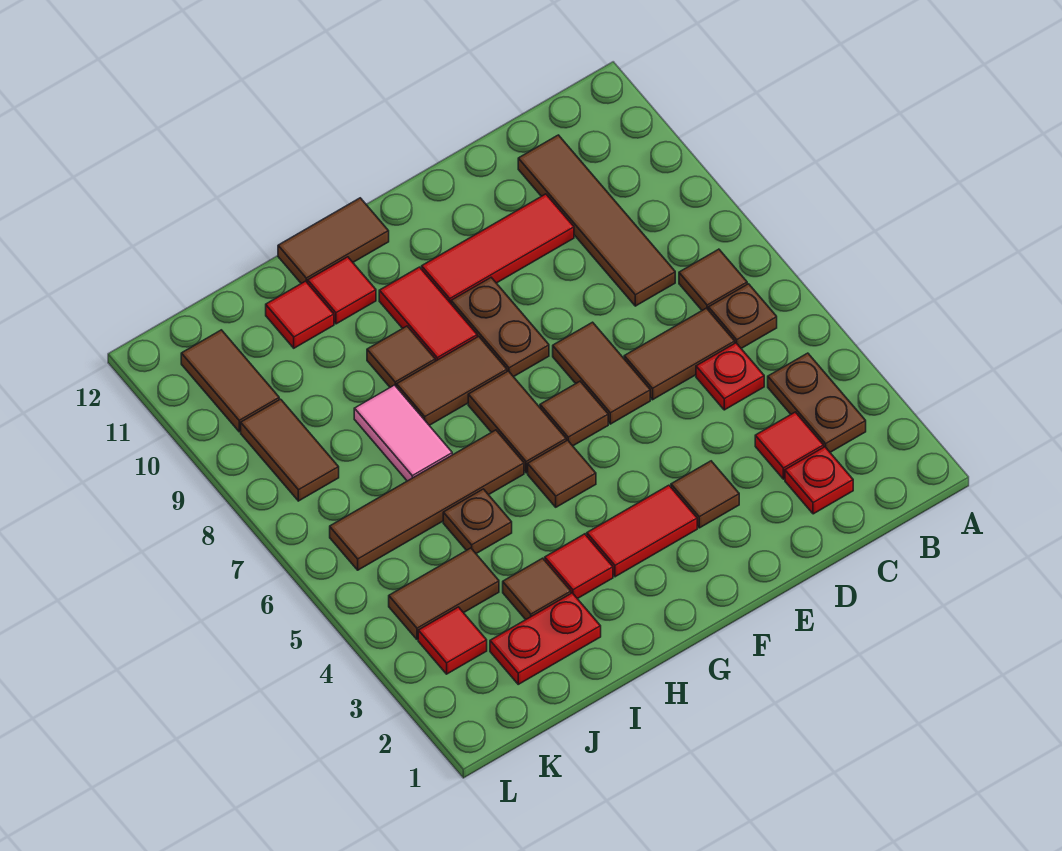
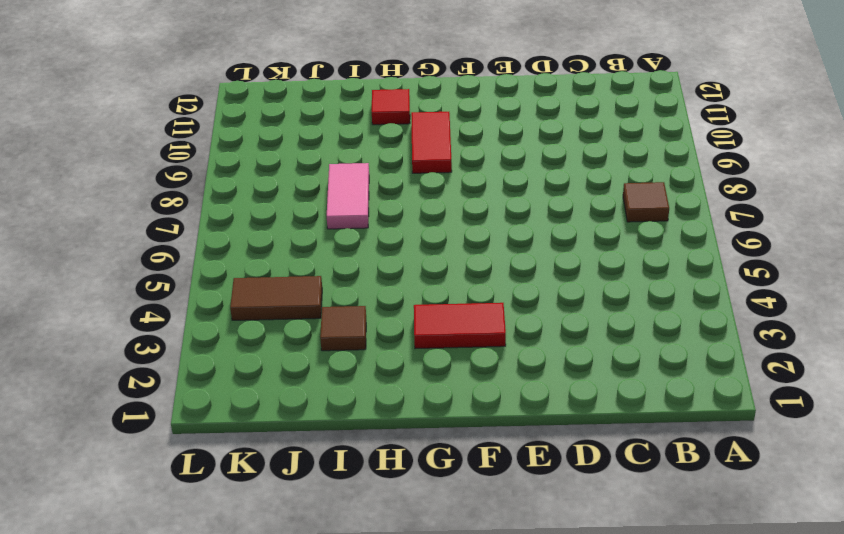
none -> brown 1x2 plate [768,353,866,452]
none -> brown 1x1 plate [709,284,777,348]
none -> red 1x1 plate [785,447,853,514]
none -> red 1x1 tile [755,412,824,479]

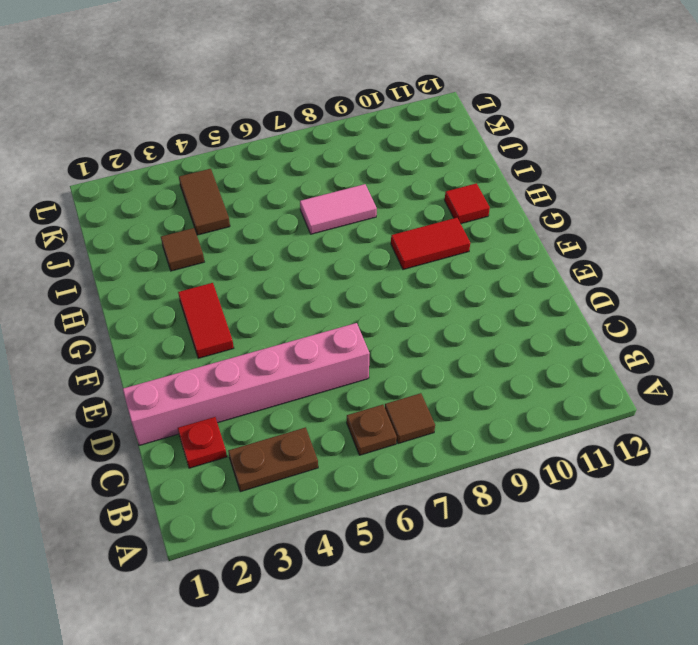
pink 1x6 brick [123,323,370,445] -> brown 1x2 tile [624,308,735,400]
none -> red 1x1 tile [755,412,824,479]
none -> red 1x1 plate [696,343,764,410]
none -> brown 1x4 tile [518,135,675,306]
none -> red 1x3 tile [422,194,574,303]

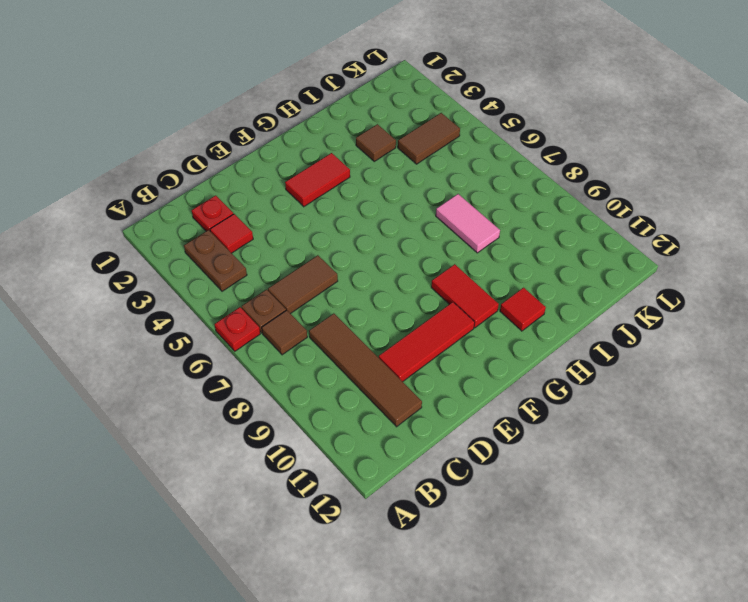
red 1x1 plate [214,307,260,351] -> red 1x1 plate moved to [696,343,764,410]
none -> brown 1x1 tile [671,461,739,528]
none -> brown 1x2 tile [553,322,650,424]
none -> brown 1x1 tile [540,382,608,446]
none -> brown 1x2 plate [451,278,549,377]

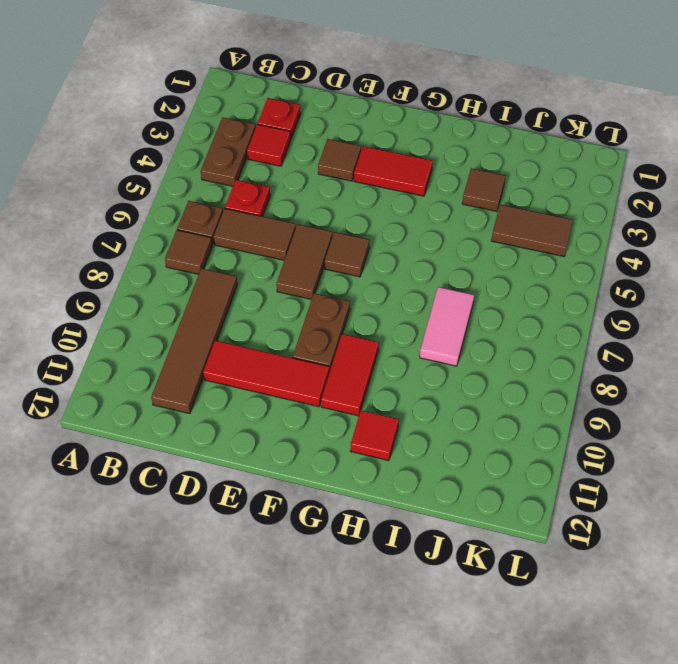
none -> brown 1x1 tile [528,440,596,507]
none -> brown 1x2 tile [468,371,566,473]
none -> brown 1x2 tile [397,336,507,425]
none -> brown 1x2 tile [278,198,389,283]

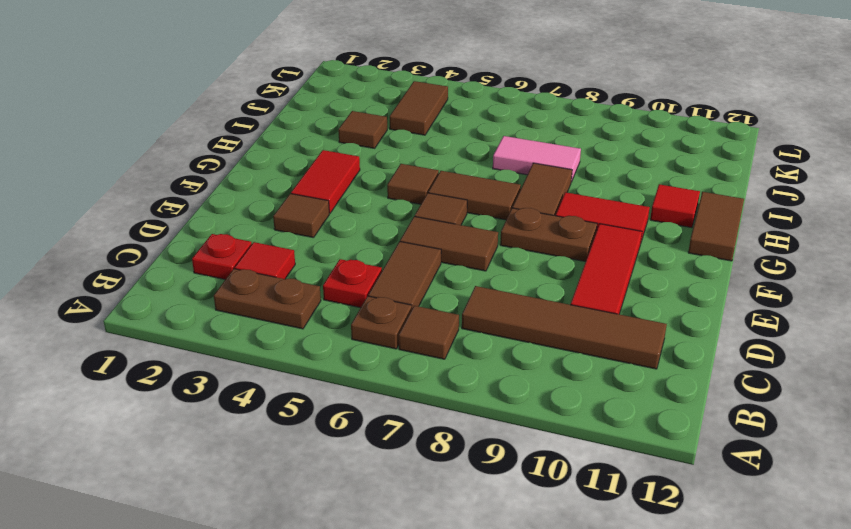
none -> red 1x1 tile [545,534,613,599]
none -> brown 1x4 tile [330,430,524,570]
none -> brown 1x1 tile [367,326,435,387]
none -> red 1x2 plate [490,593,601,684]

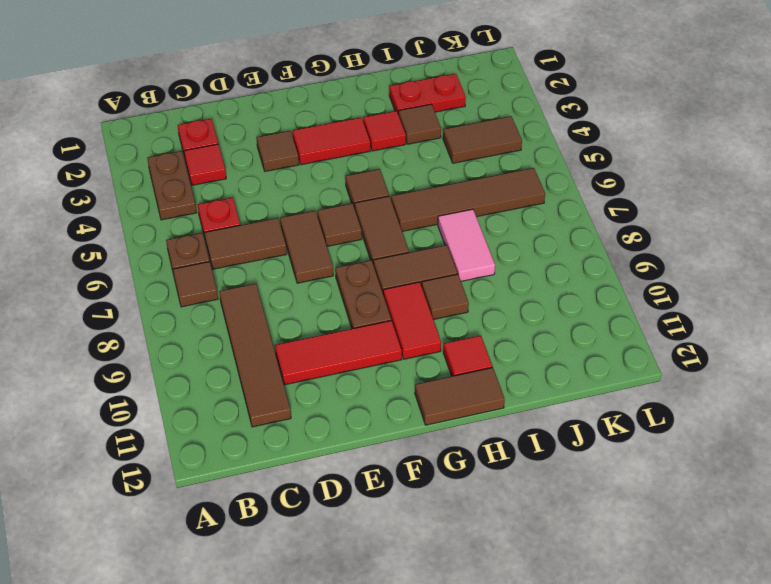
none -> brown 1x1 plate [443,489,512,554]
none -> red 1x1 tile [266,281,334,348]
none -> red 1x1 tile [418,607,487,674]
none -> brown 1x2 tile [241,399,339,501]

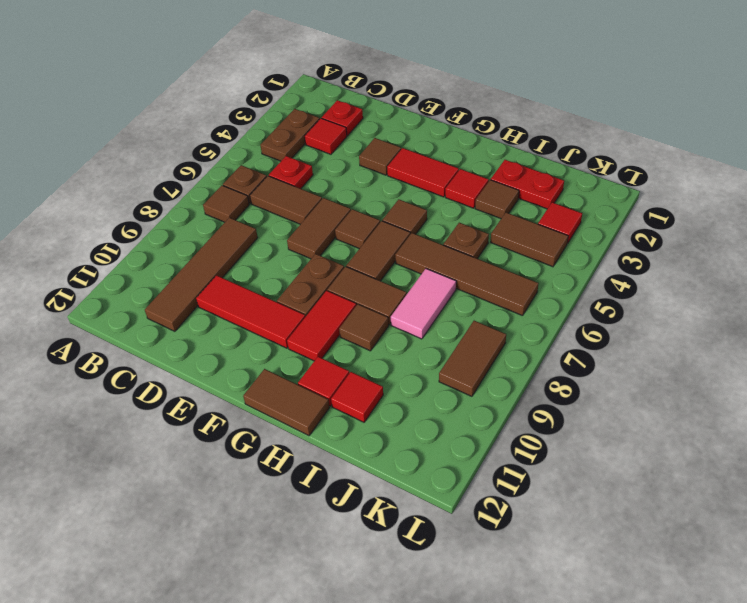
none -> brown 1x2 tile [181,330,279,432]

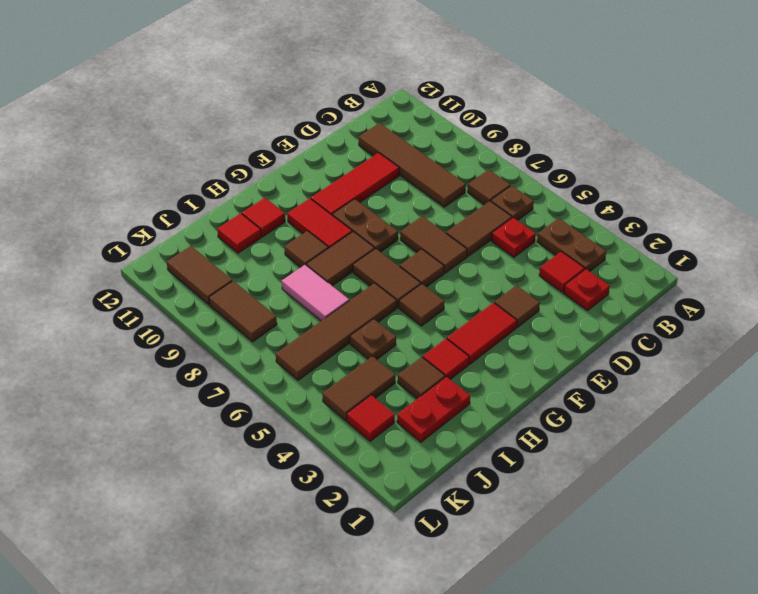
none -> brown 1x2 tile [278,198,389,283]

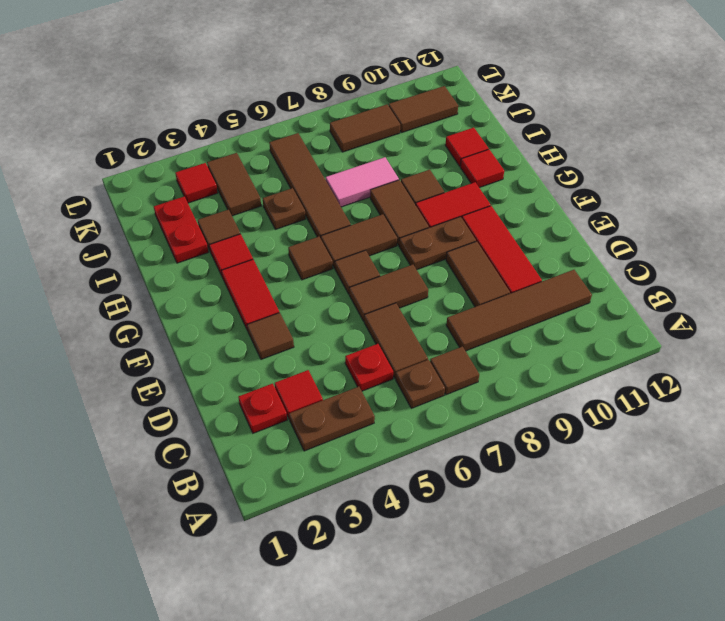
brown 1x2 tile [446,241,510,307] -> brown 1x2 tile moved to [278,198,389,283]

